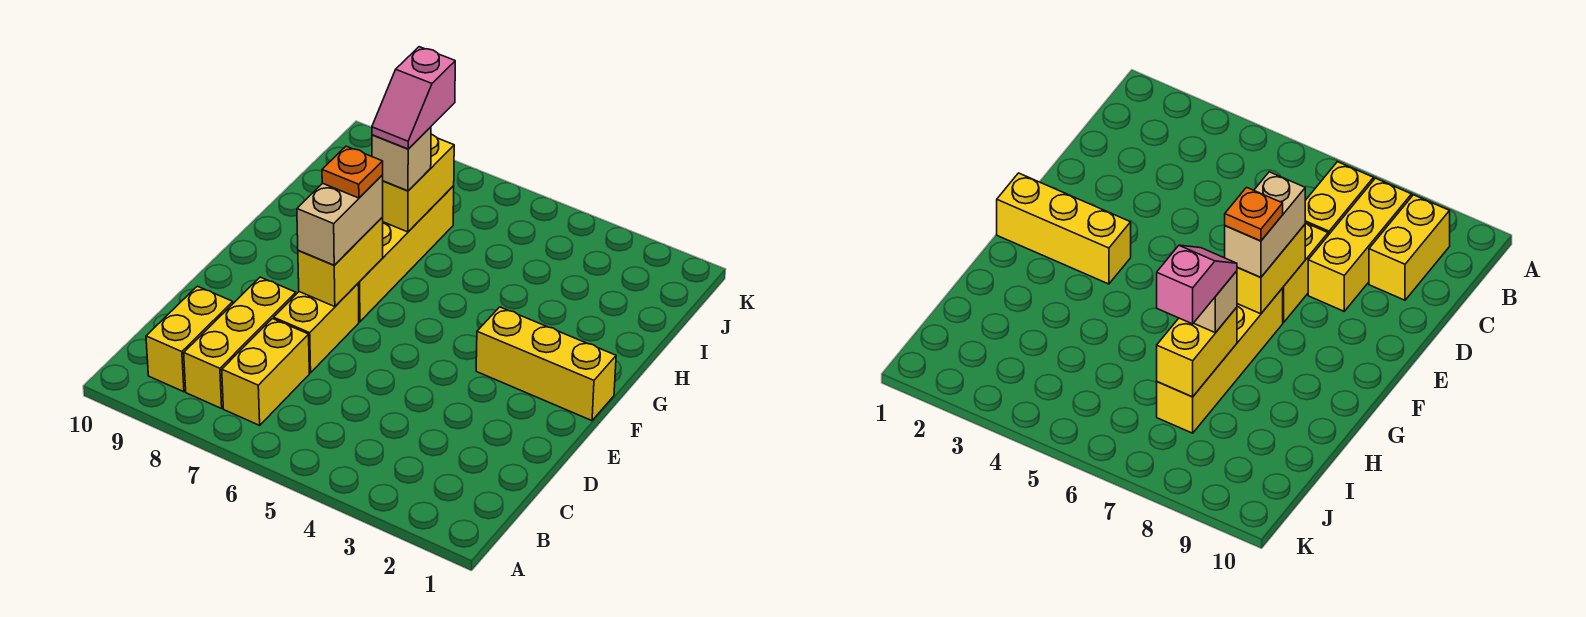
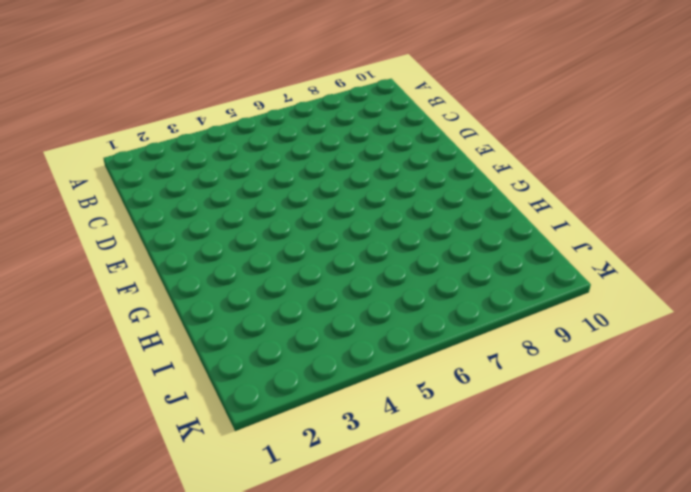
none -> yellow 1x2 brick [222,319,309,425]
none -> yellow 1x3 brick [184,277,296,408]
none -> yellow 1x2 brick [146,286,233,392]

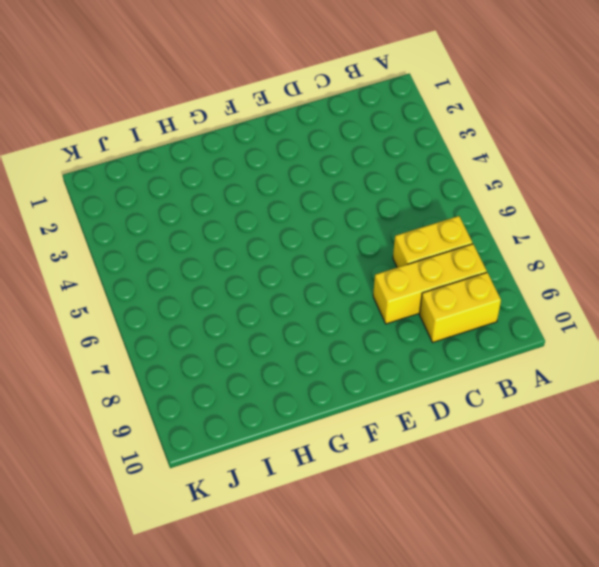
none -> yellow 1x2 brick [274,284,359,373]
none -> yellow 1x3 brick [476,307,616,421]
none -> yellow 1x4 brick [358,186,454,322]

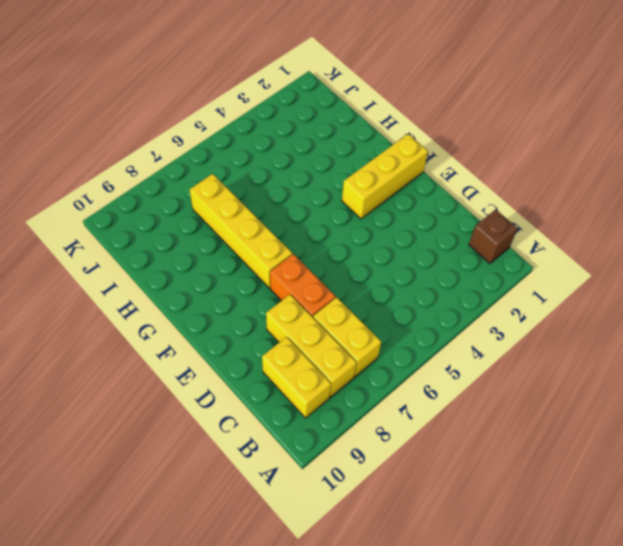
brown 1x1 brick [469,209,518,264] -> none
orange 1x2 brick [270,254,336,317] -> yellow 1x2 brick [274,284,359,373]
none -> yellow 1x2 brick [298,217,383,307]
none -> yellow 1x2 brick [383,134,454,232]
none -> tan 1x2 brick [297,175,383,265]

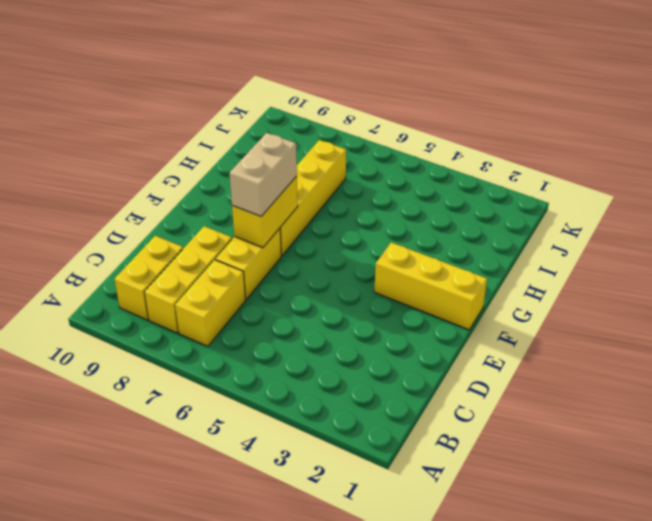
none -> yellow 1x2 brick [383,134,454,232]
none -> tan 1x1 brick [372,127,431,191]
none -> orange 1x1 plate [322,146,383,198]

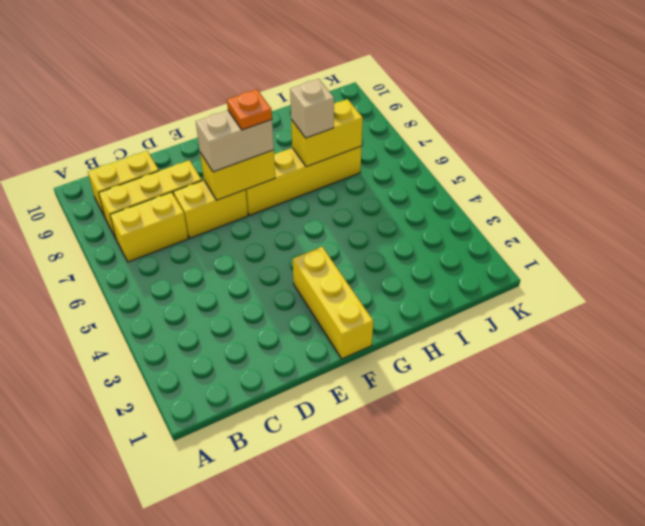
none -> pink 1x2 slope [372,47,455,149]

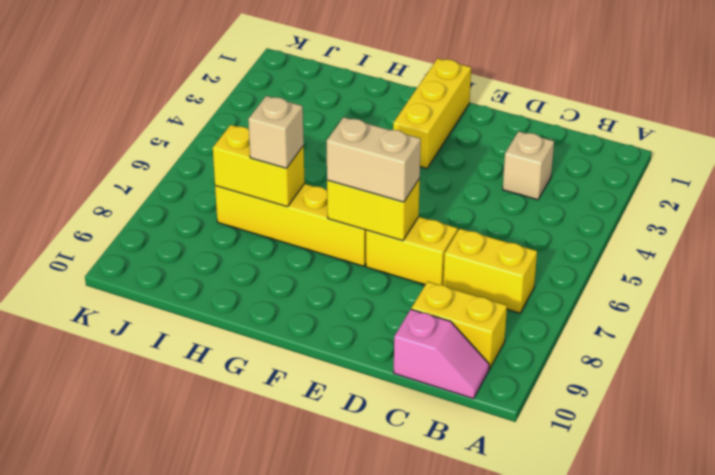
pink 1x2 slope [394,309,489,399] -> pink 1x2 slope moved to [372,47,455,149]
tan 1x1 brick [503,131,554,200] -> none
none -> yellow 1x3 brick [184,277,296,408]
none -> orange 1x1 plate [322,146,383,198]

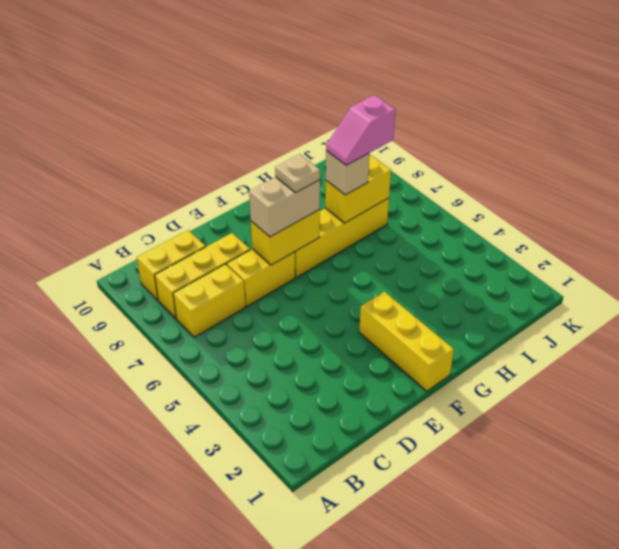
tan 1x1 plate [275,154,320,193] -> orange 1x1 plate [322,146,383,198]

